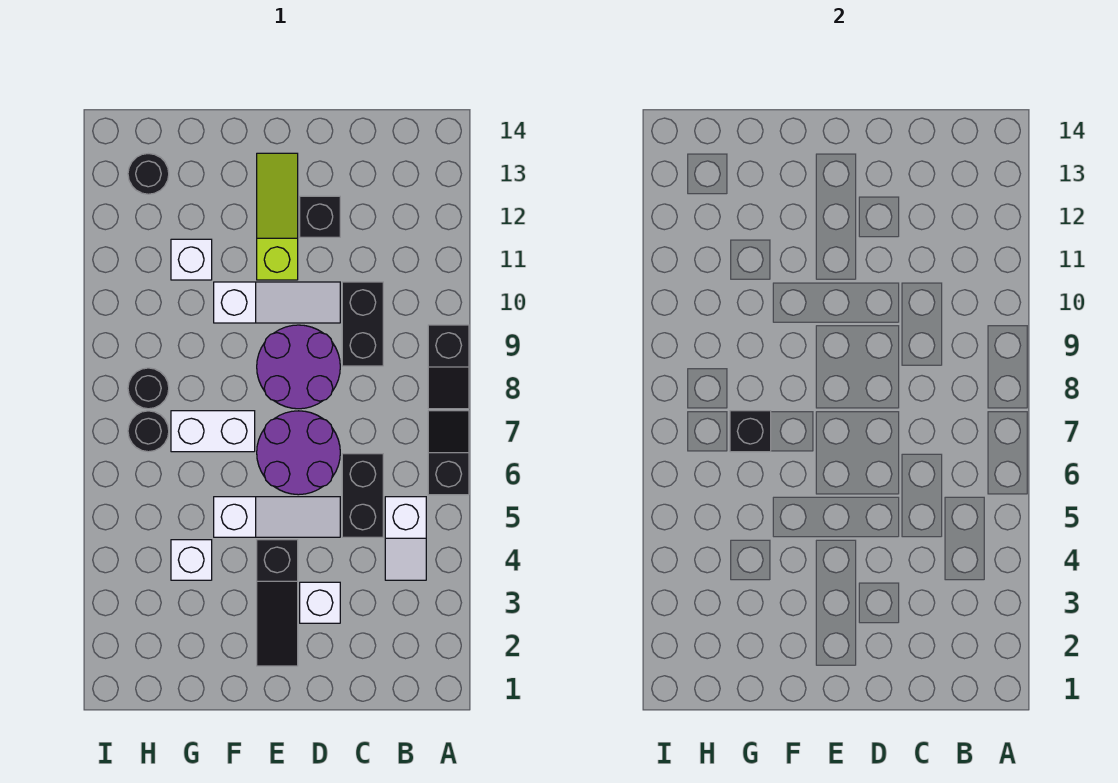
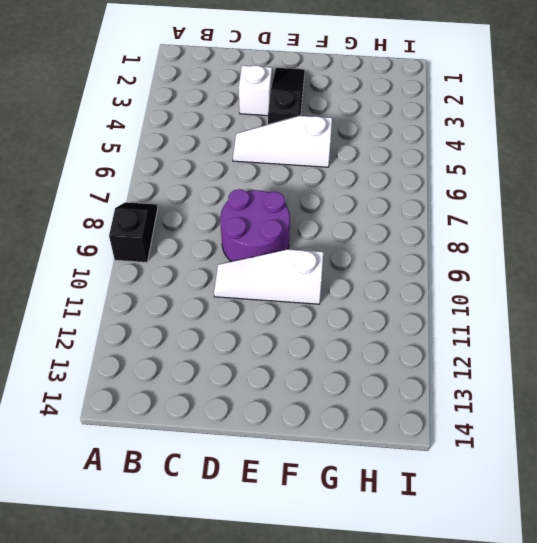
none -> black 1x2 slope [428,411,469,495]
none -> white 1x2 slope [385,497,426,580]
none -> black 1x2 brick [342,454,383,537]

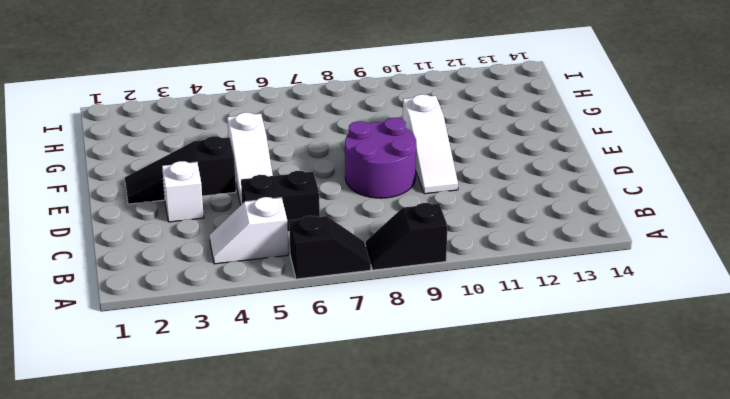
none -> black 1x2 brick [342,282,383,366]
none -> purple 2x2 round brick [257,411,340,495]
none -> black 1x1 brick [300,196,340,237]

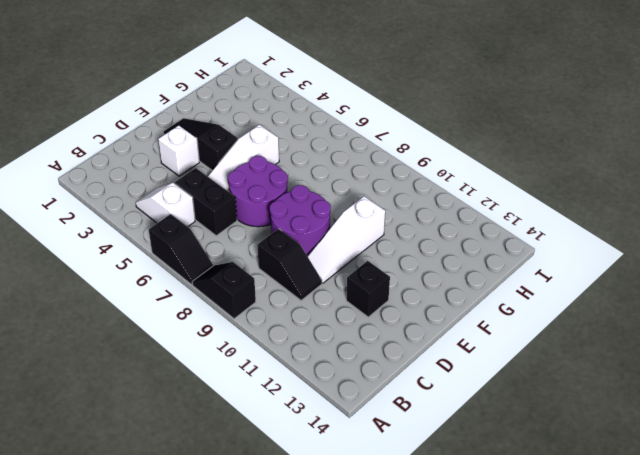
black 1x2 slope [257,229,322,300] -> black 1x2 brick [342,282,383,366]
none -> lime 1x3 slope [257,153,298,280]
none -> white 1x2 brick [171,411,255,452]
none -> white 1x1 brick [171,540,212,580]

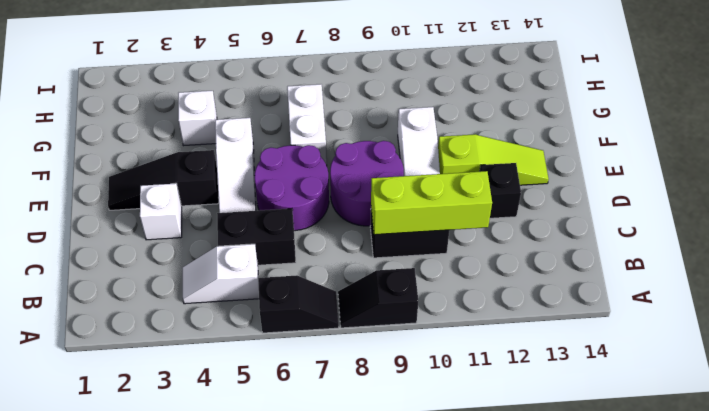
lime 1x3 brick [371,171,492,235] -> none
none -> white 1x1 brick [171,239,212,280]
none -> black 1x1 round brick [128,411,169,452]
none -> black 1x1 round brick [128,368,169,409]

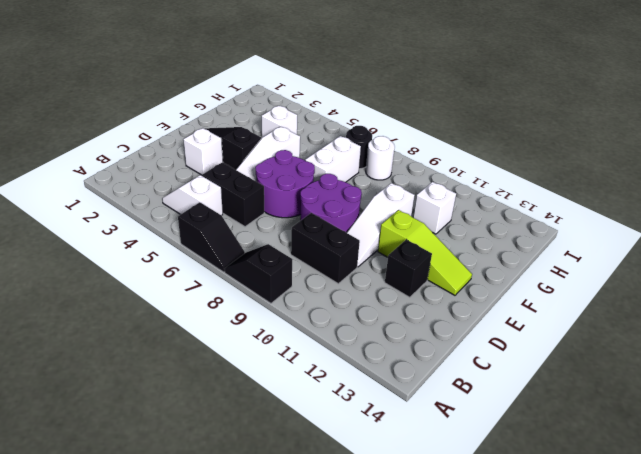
white 1x1 round brick [366,136,395,180] -> black 1x1 round brick [128,368,169,409]
none -> black 1x1 round brick [128,154,169,194]
none -> black 1x1 brick [730,411,771,452]

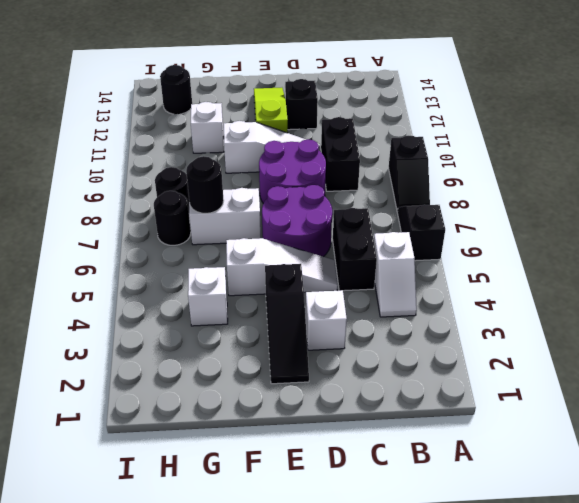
black 1x1 round brick [186,156,224,213] -> black 1x1 brick [730,411,771,452]

